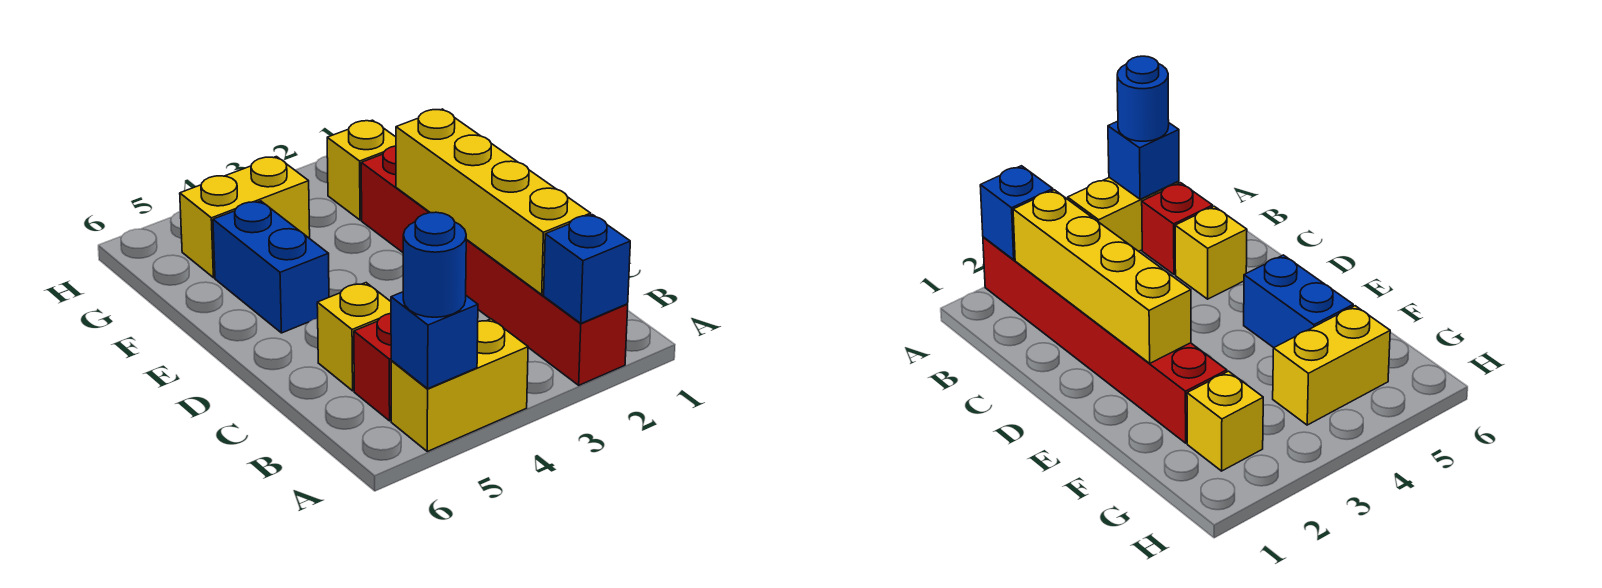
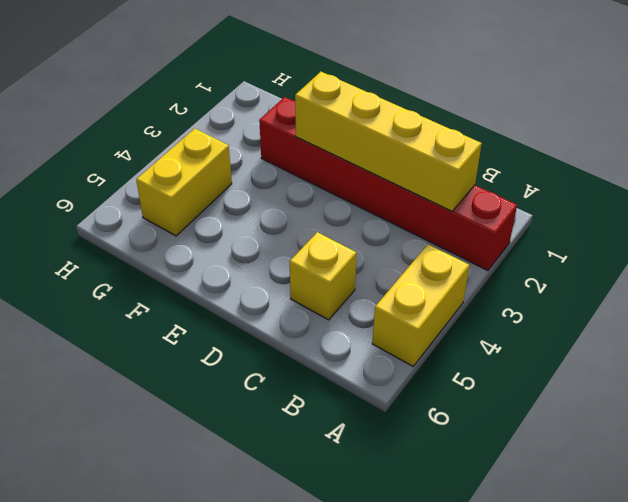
none -> red 1x1 brick [354,313,392,421]
none -> blue 1x2 brick [213,201,329,333]

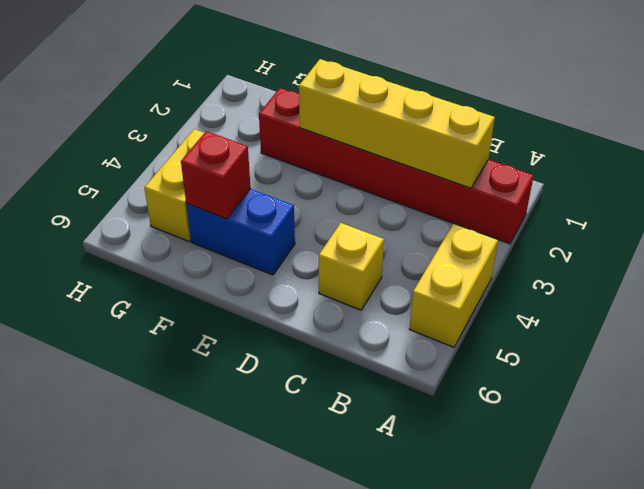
red 1x1 brick [181,131,251,219] -> red 1x1 brick moved to [354,313,392,421]
none -> yellow 1x1 brick [327,120,396,220]
none -> blue 1x1 brick [544,215,630,323]

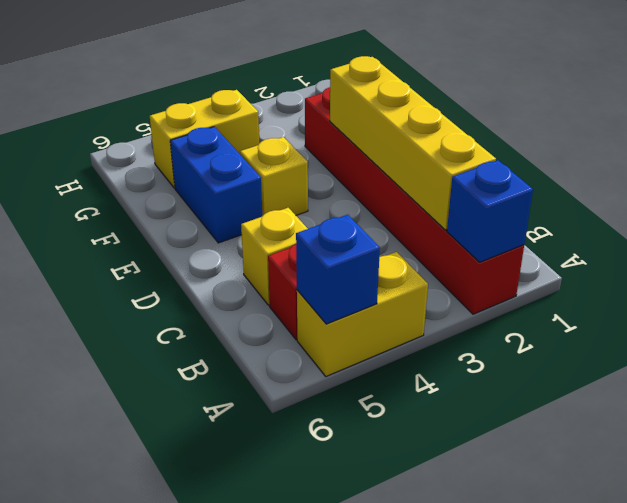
yellow 1x1 brick [240,137,308,216] -> yellow 1x1 brick moved to [327,120,396,220]
none -> blue 1x1 round brick [403,212,466,317]

